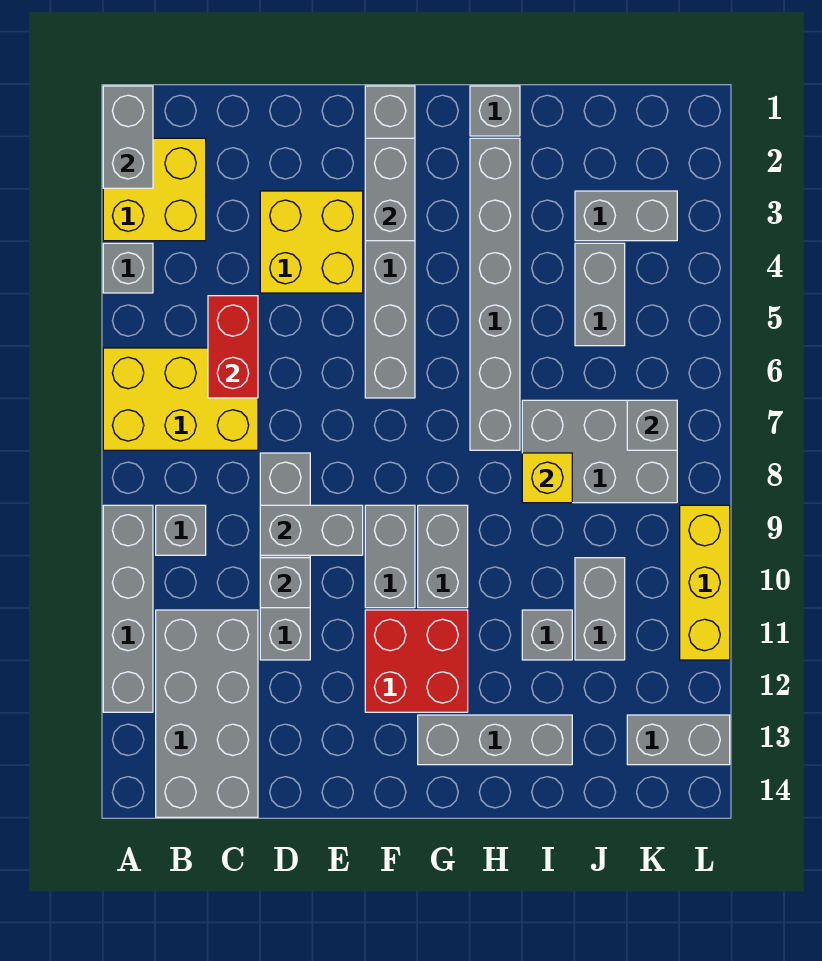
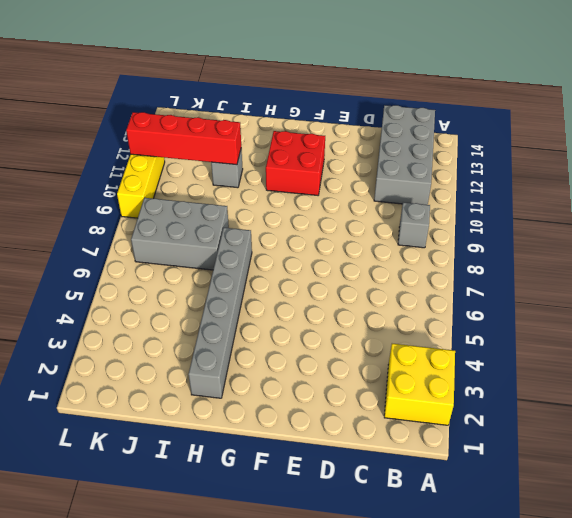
red 1x4 brick [126,112,241,165] -> none
none -> grey 1x1 brick [103,243,153,293]
none -> yellow 2x3 brick [103,348,258,450]
none -> grey 1x4 brick [103,505,153,712]

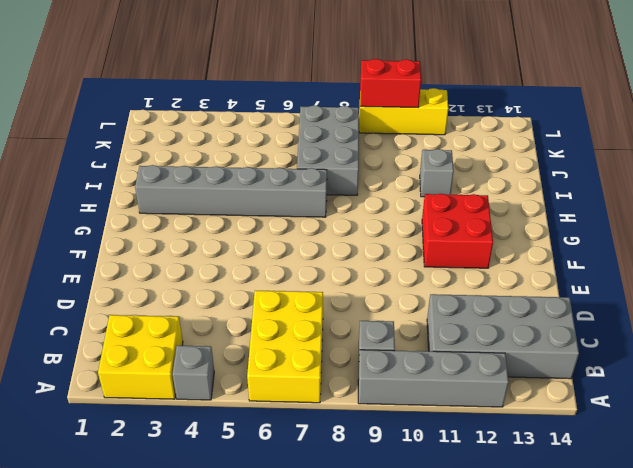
red 1x2 brick [360,59,421,108] -> red 1x2 brick moved to [208,296,258,398]
none -> yellow 2x2 brick [260,191,363,293]
none -> grey 1x4 brick [260,453,310,660]
none -> grey 1x6 brick [365,86,415,398]

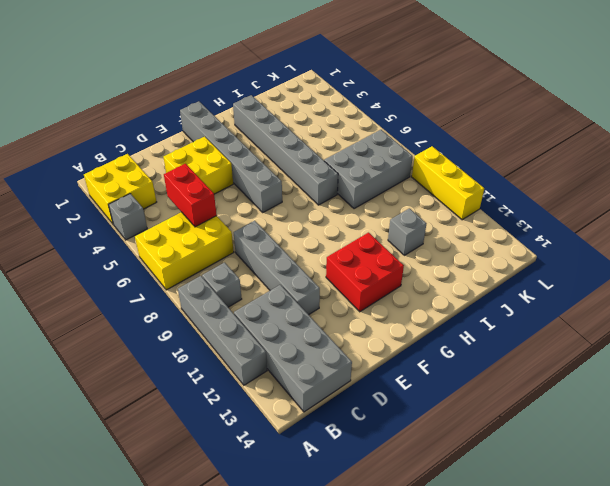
none -> grey 1x2 brick [365,505,415,608]
none -> grey 1x2 brick [418,505,468,608]
none -> grey 1x3 brick [418,715,572,765]

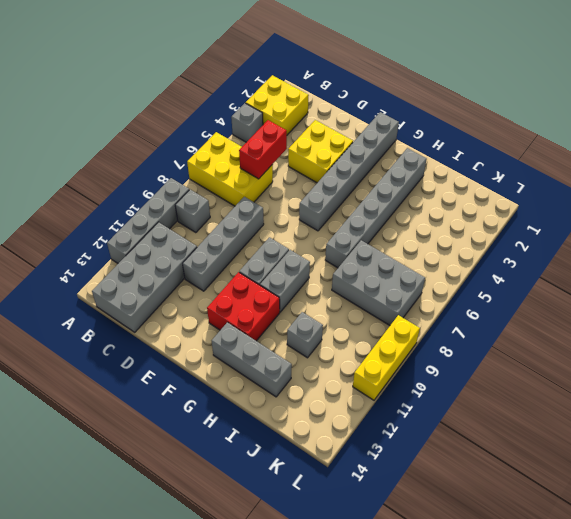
none -> grey 1x1 brick [470,86,520,136]
none -> grey 1x2 brick [575,191,677,241]
none -> grey 1x2 brick [575,243,625,346]

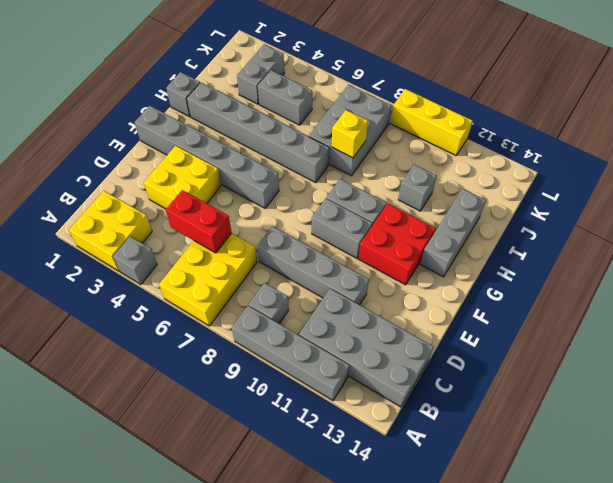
none -> grey 1x2 brick [575,558,625,660]
none -> grey 1x2 brick [627,715,730,765]
none -> grey 1x2 brick [103,86,153,188]

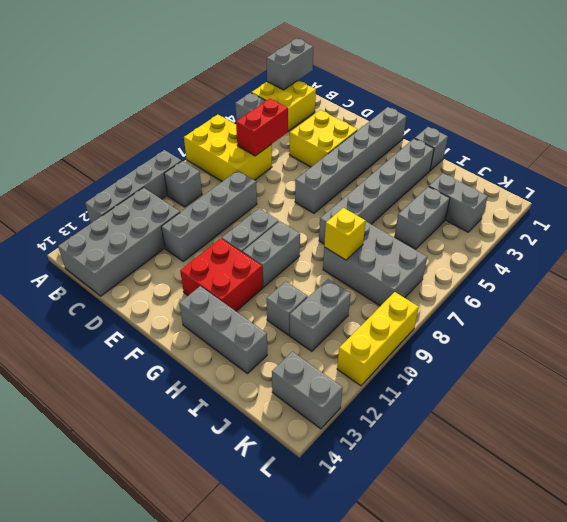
none -> grey 1x2 brick [260,505,363,555]
none -> grey 1x1 brick [260,558,310,608]
none -> grey 1x2 brick [365,138,415,241]

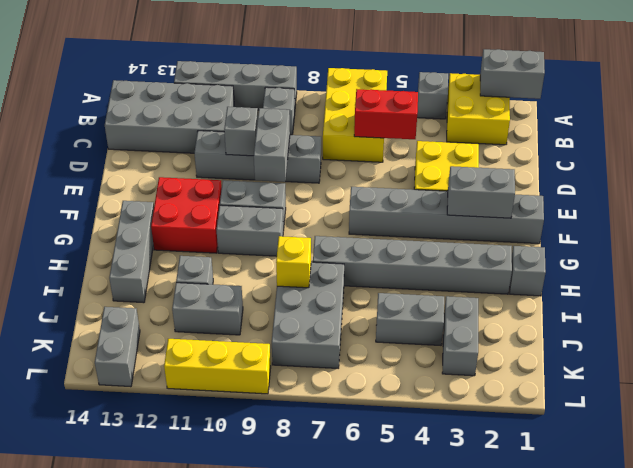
none -> grey 1x1 brick [627,400,677,450]

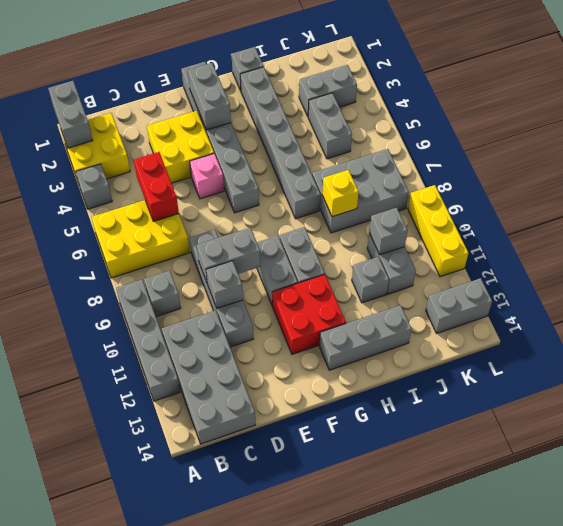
pink 1x1 brick [190,154,224,199] -> none
grey 1x1 brick [369,208,408,255] -> grey 1x1 brick moved to [627,400,677,450]

